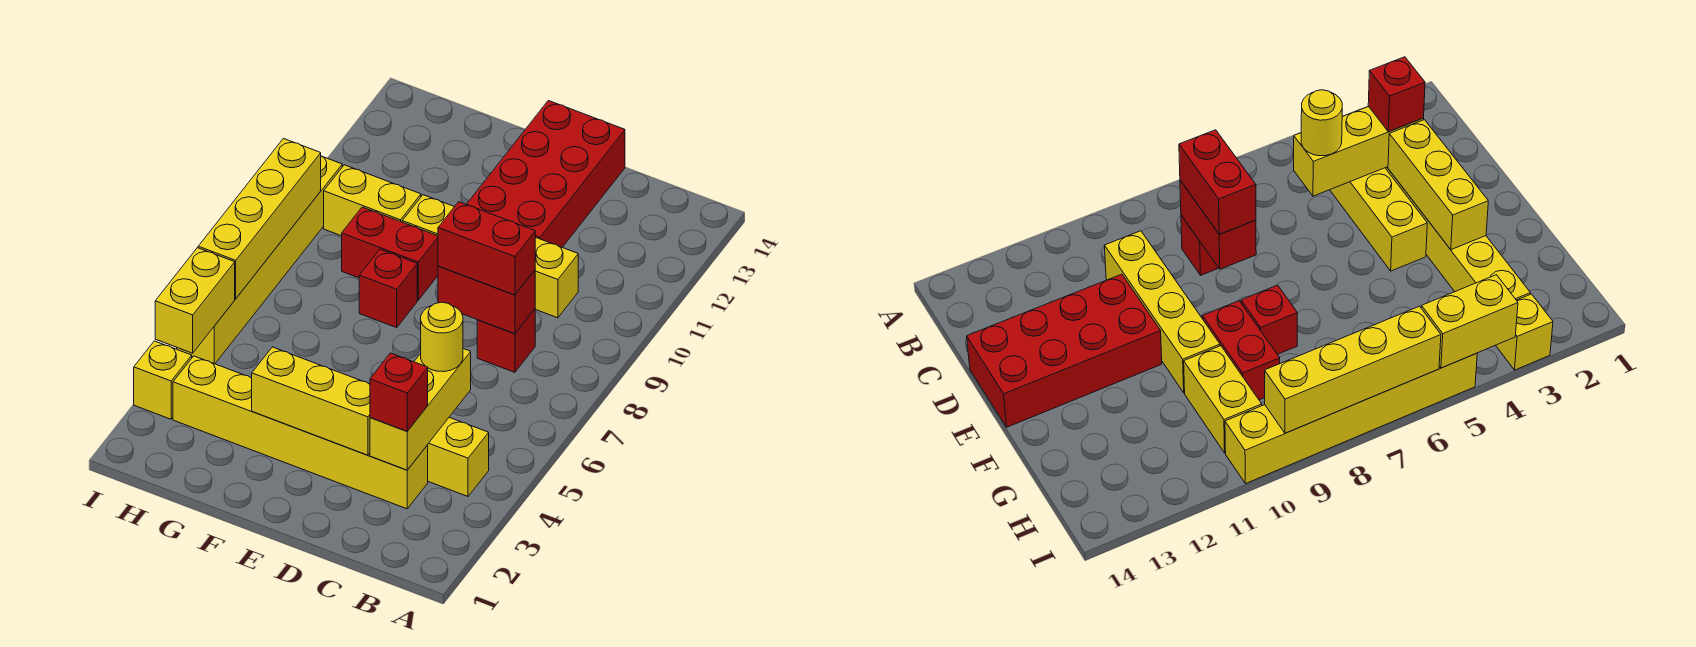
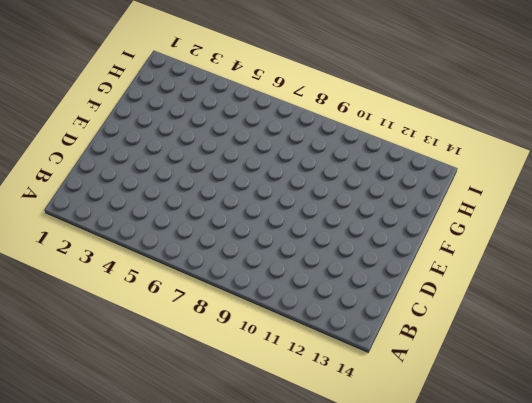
none -> yellow 1x4 brick [428,417,489,496]
none -> yellow 1x6 brick [173,356,428,509]
none -> red 1x1 brick [477,309,535,372]

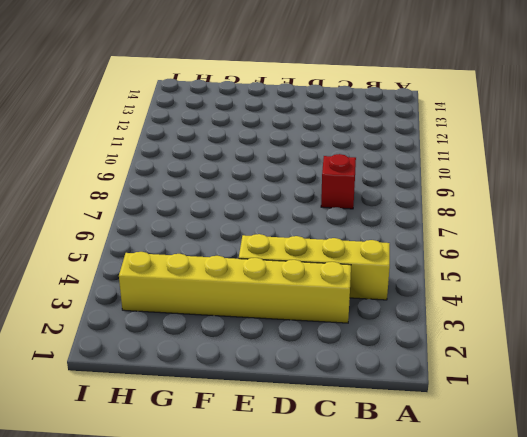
none -> yellow 1x4 brick [402,195,578,318]
none -> red 2x4 brick [466,101,625,247]
none -> red 1x1 brick [359,249,417,328]

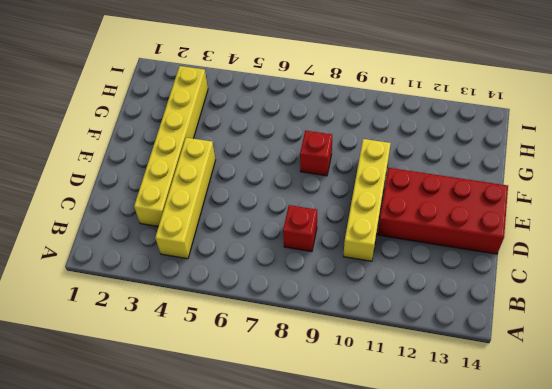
none -> red 1x2 brick [342,207,438,300]
none -> yellow 1x2 brick [324,165,421,236]
none -> yellow 1x1 brick [134,341,192,419]

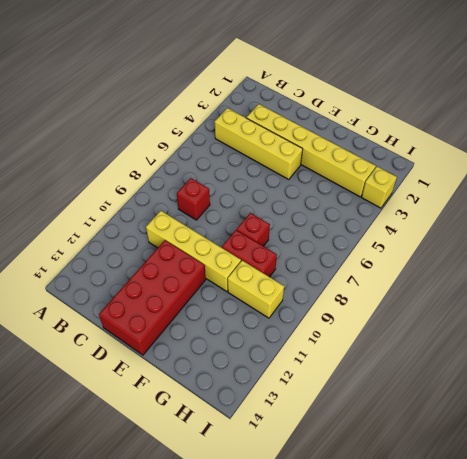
none -> yellow 1x6 brick [177,156,342,364]
none -> yellow 1x3 brick [370,349,471,470]
none -> red 1x2 brick [438,266,535,334]

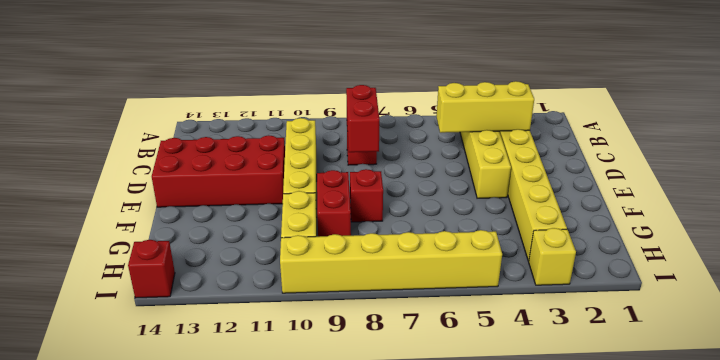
red 1x1 brick [128,240,175,298] -> red 1x1 brick moved to [370,353,428,431]
none -> yellow 1x3 brick [252,347,370,455]
none -> yellow 1x2 brick [155,248,235,353]
none -> yellow 1x4 brick [198,139,321,299]

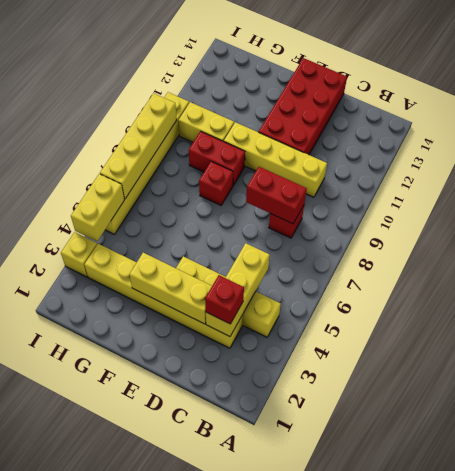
none -> yellow 1x1 round brick [421,302,463,372]
none -> red 1x2 brick [438,202,535,295]

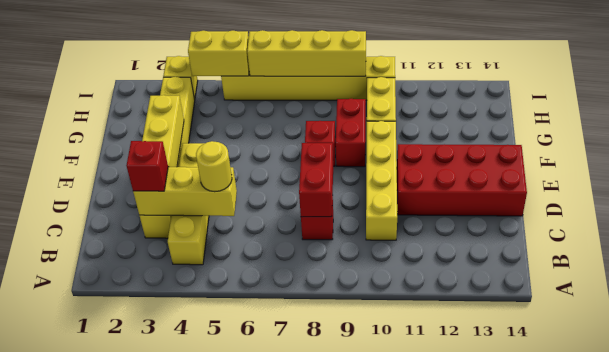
none -> red 1x2 brick [438,202,535,295]

